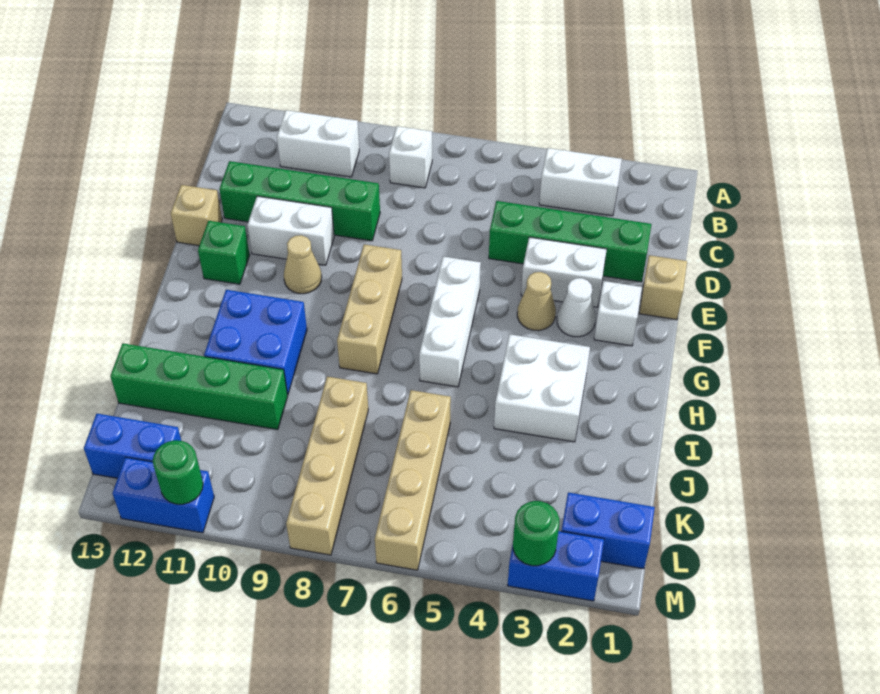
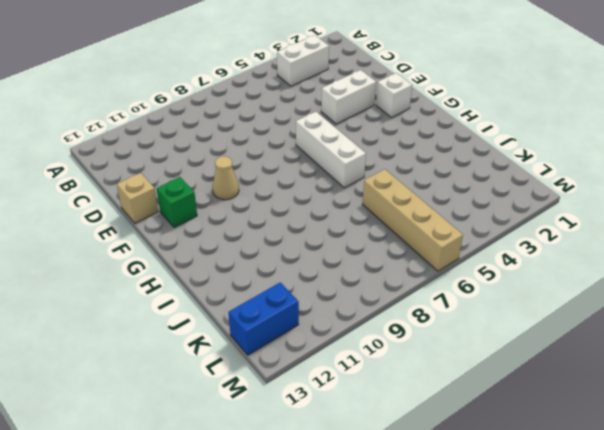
none -> white 1x1 brick [389,126,432,188]
none -> white 1x2 brick [277,110,359,177]
none -> green 1x4 brick [489,201,651,282]

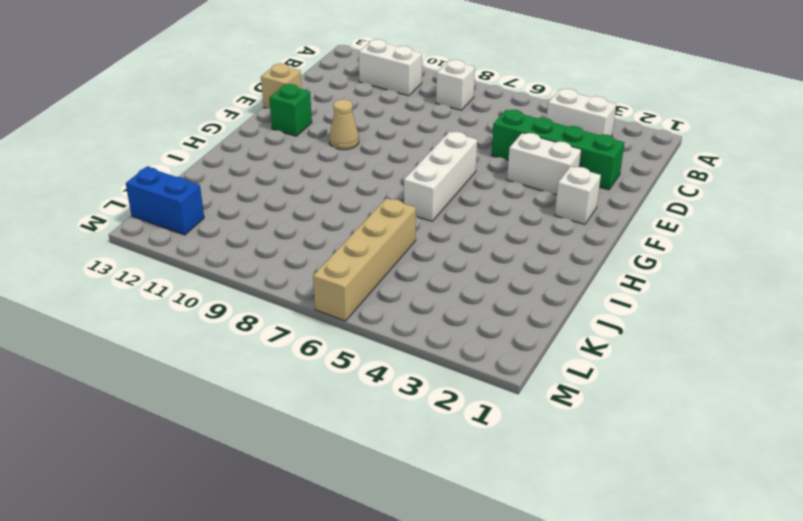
none -> green 1x4 brick [219,161,380,241]
none -> tan 1x1 brick [639,255,687,320]
none -> white 1x2 brick [247,196,334,265]

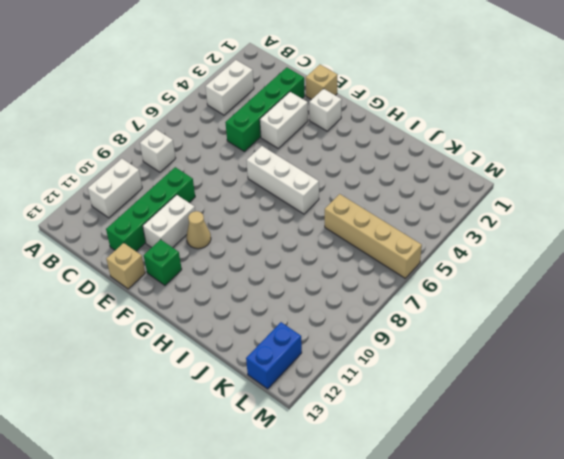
none -> white 1x1 cone [557,278,595,337]
none -> tan 1x1 cone [517,272,556,331]
none -> tan 1x3 brick [337,244,402,374]

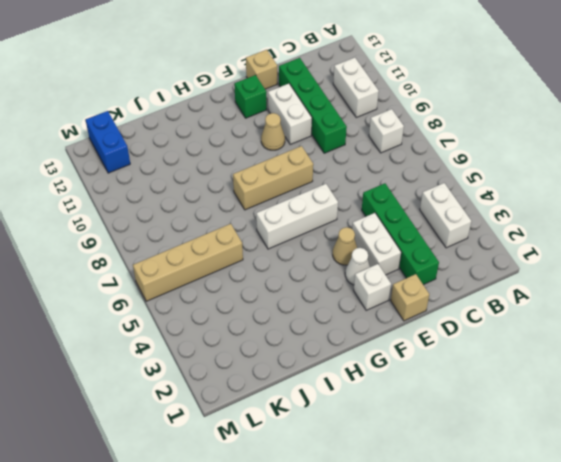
none -> white 2x2 brick [494,334,590,442]
none -> blue 2x2 brick [204,290,307,395]
none -> tan 1x4 brick [286,377,368,555]

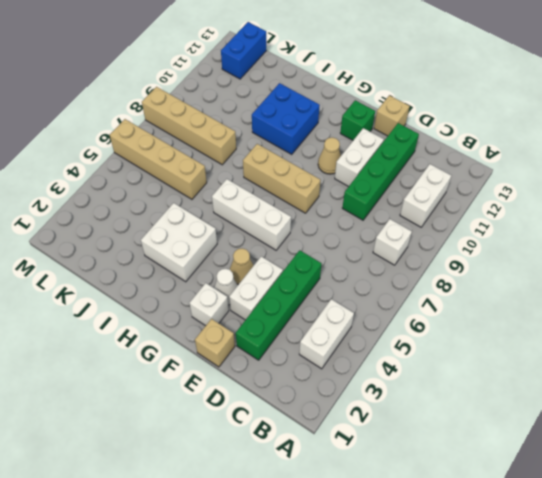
none -> green 1x4 brick [110,343,288,430]
none -> blue 1x2 brick [561,492,655,569]
none -> blue 1x2 brick [508,531,604,601]

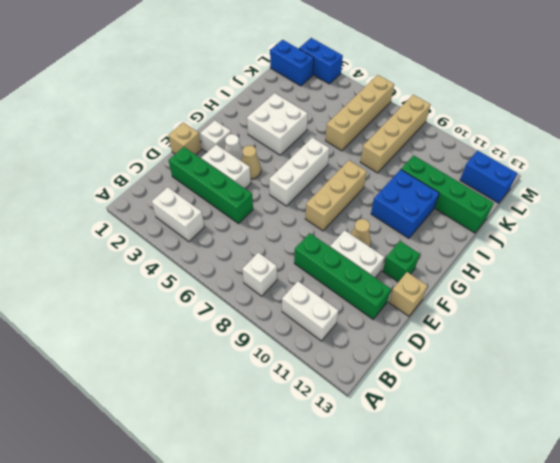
none -> blue 1x2 brick [112,457,214,533]
none -> green 1x1 round brick [513,501,559,566]
none -> green 1x1 round brick [153,440,203,504]

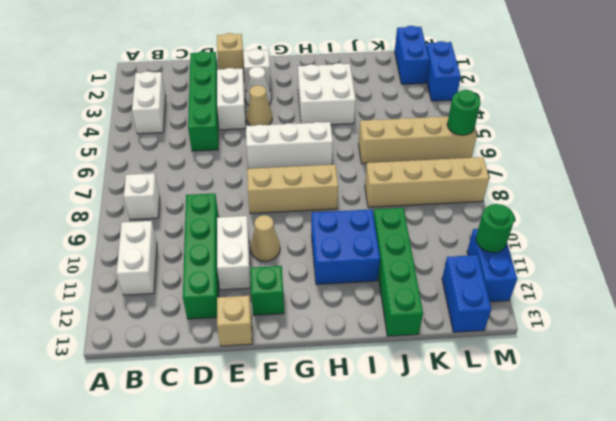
green 1x1 round brick [447,90,480,135] -> green 1x1 round brick moved to [513,501,559,566]

